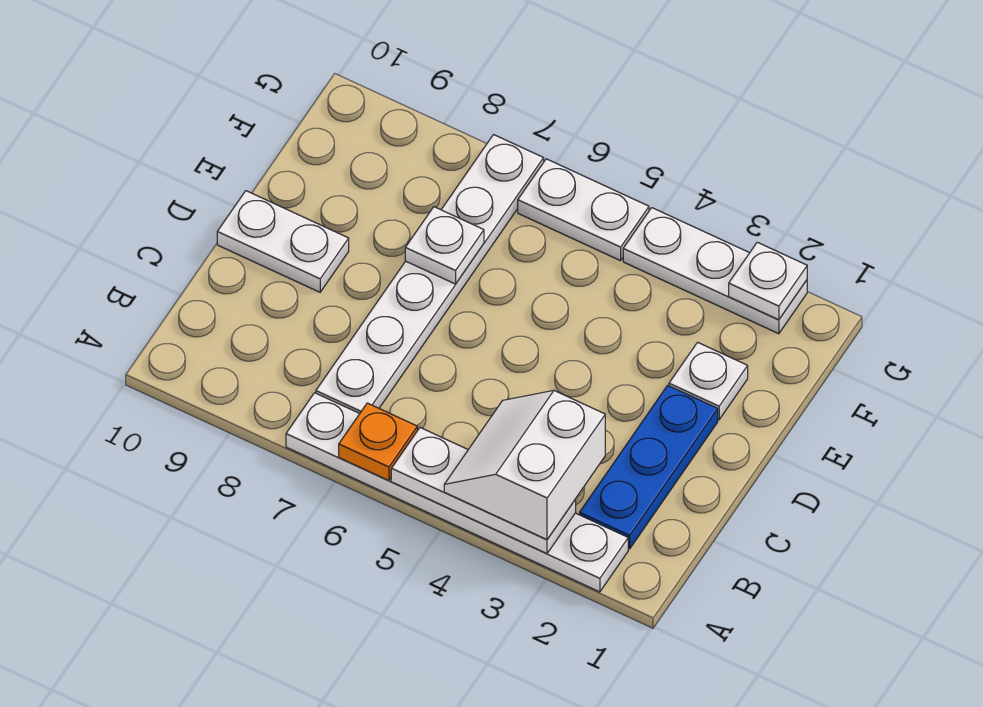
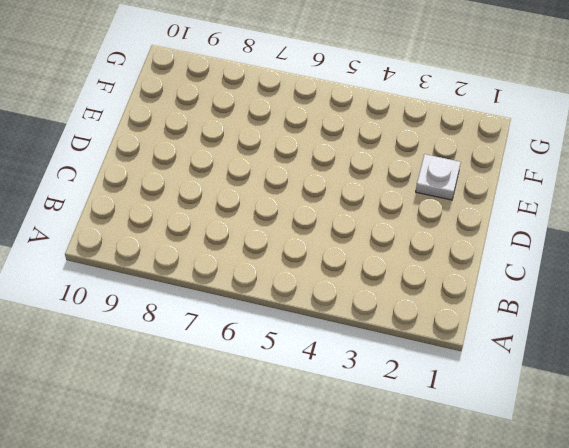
none -> white 1x6 plate [286,393,628,592]
none -> blue 1x3 plate [580,385,718,549]
none -> white 1x6 plate [316,135,544,413]

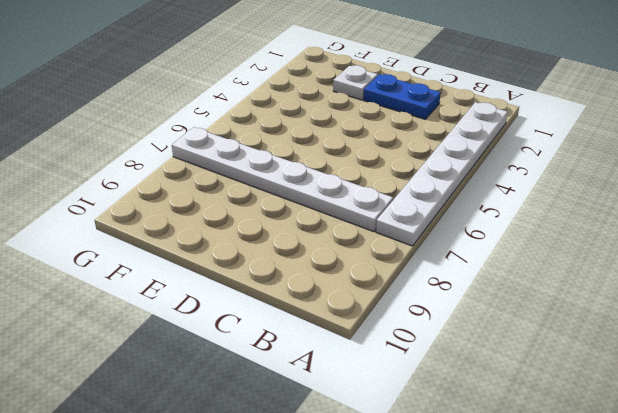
blue 1x2 plate [363,74,441,119] -> blue 1x3 plate [580,385,718,549]
none -> white 1x2 plate [217,191,349,292]
none -> white 1x3 plate [623,208,807,334]
none -> white 1x2 plate [518,159,649,261]

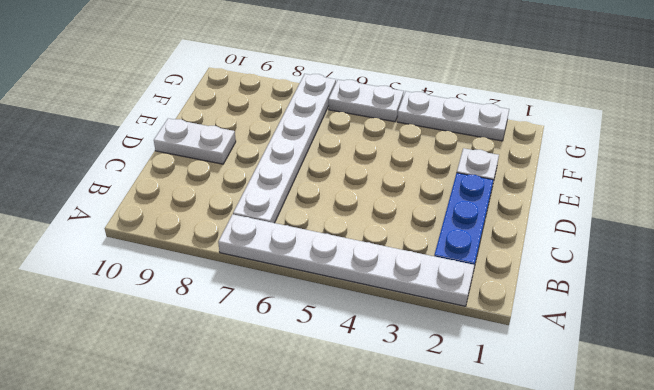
none -> white 1x3 plate [391,428,576,553]
none -> orange 1x1 plate [339,403,417,481]
none -> white 1x1 plate [405,207,484,284]

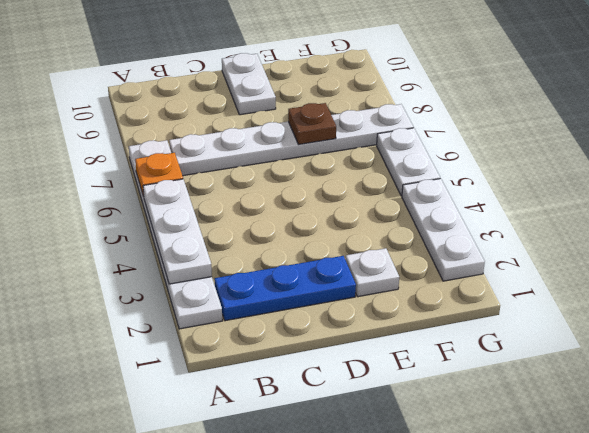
brown 1x1 plate [288,103,336,144] -> white 1x1 plate [405,207,484,284]
none -> white 1x1 plate [729,242,807,320]
none -> white 2x2 slope [444,391,605,539]

